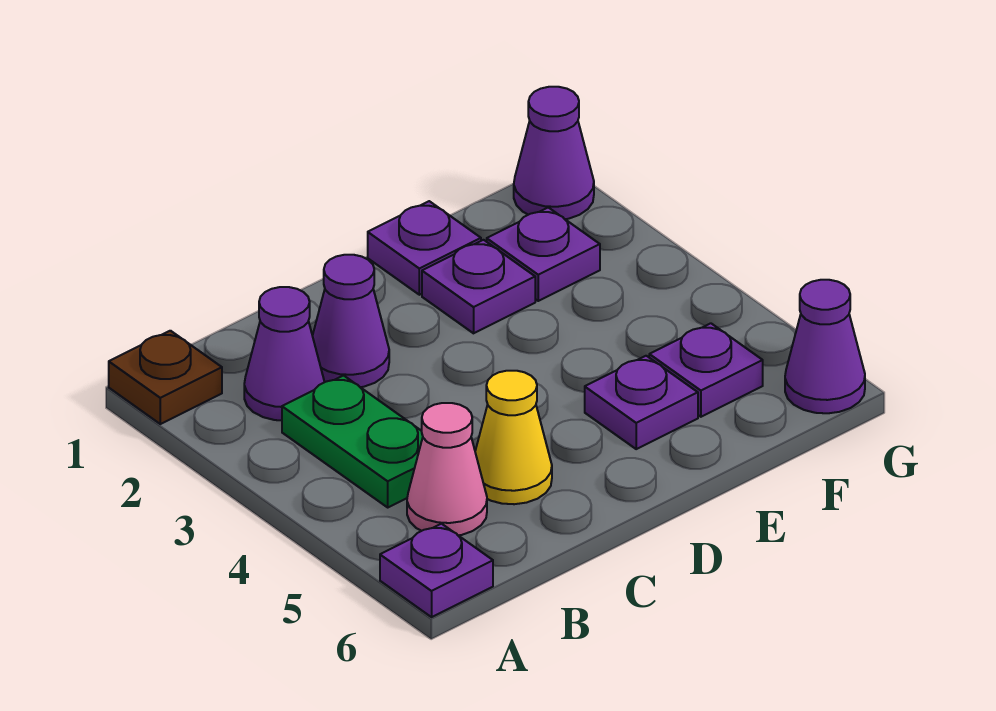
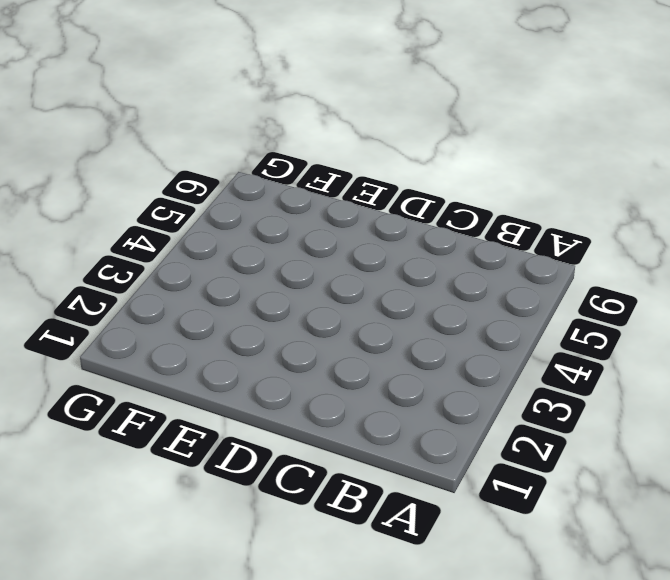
none -> brown 1x1 plate [109,331,222,424]
none -> purple 1x1 plate [380,524,493,617]
none -> purple 1x1 cone [244,287,324,420]

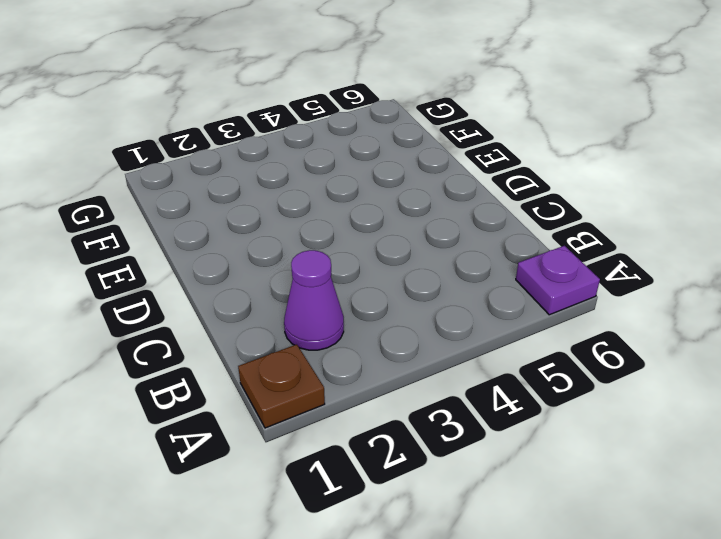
none -> green 1x2 plate [282,376,423,507]
none -> pink 1x1 cone [407,403,487,535]
none -> purple 1x1 cone [312,255,389,387]

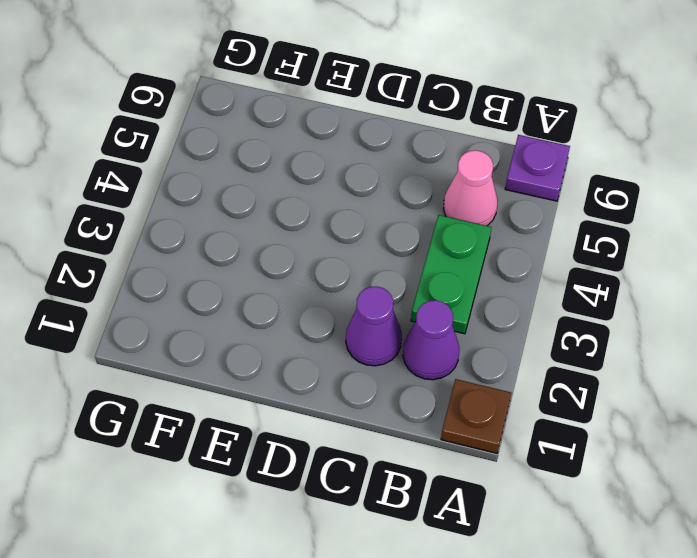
none -> yellow 1x1 cone [475,371,552,504]
none -> purple 1x1 plate [368,201,481,295]
none -> purple 1x1 plate [422,240,535,333]

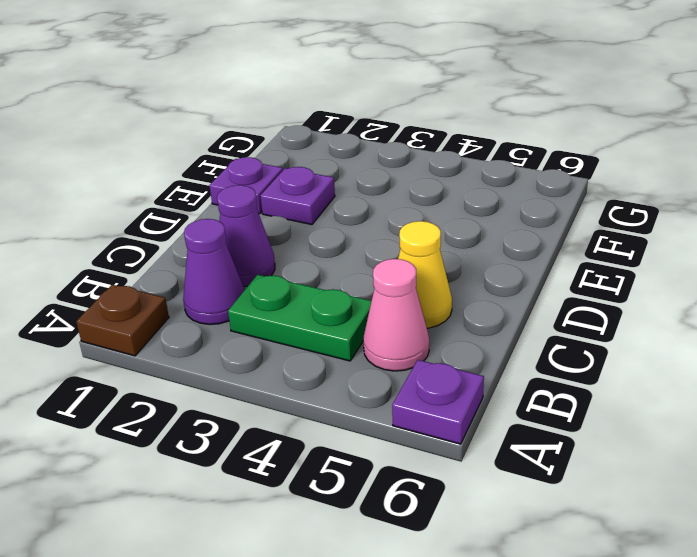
none -> purple 1x1 plate [585,356,698,449]
none -> purple 1x1 plate [487,207,600,301]
none -> purple 1x1 plate [649,323,763,417]

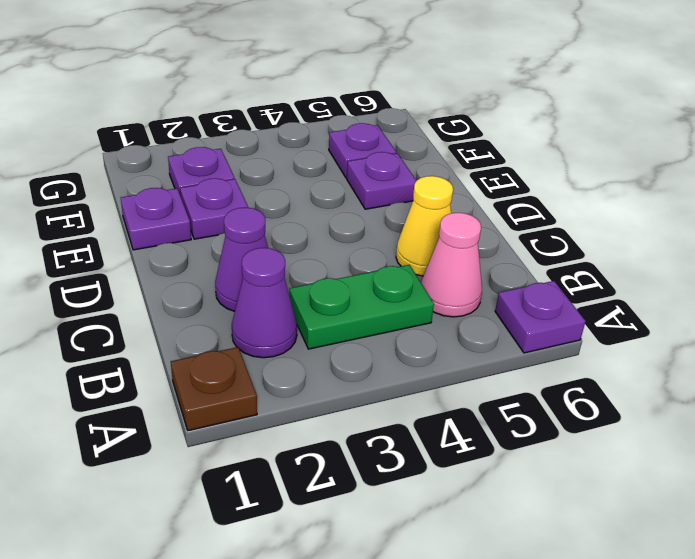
none -> purple 1x1 cone [514,87,594,219]
none -> purple 1x1 cone [785,280,865,413]

